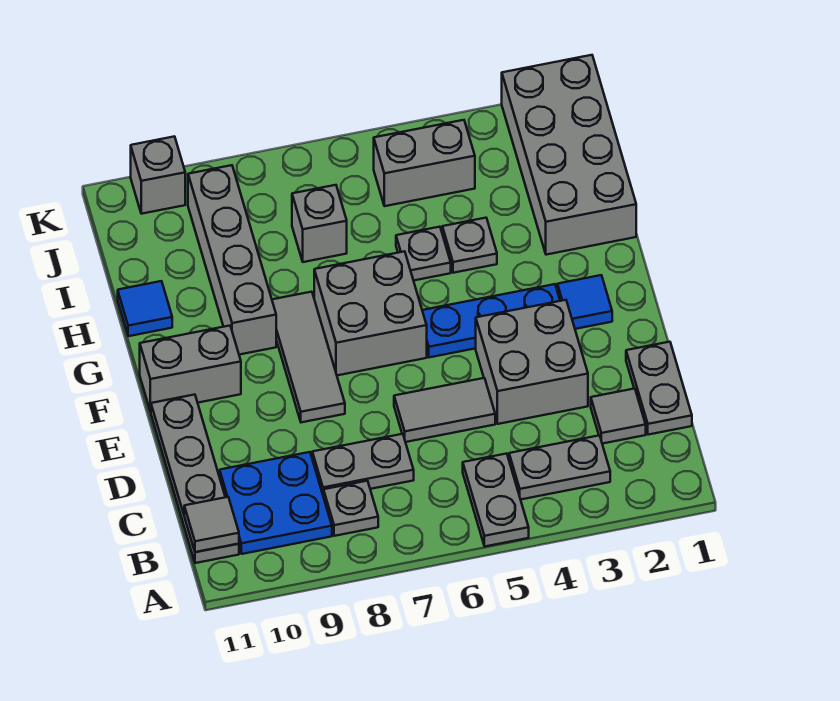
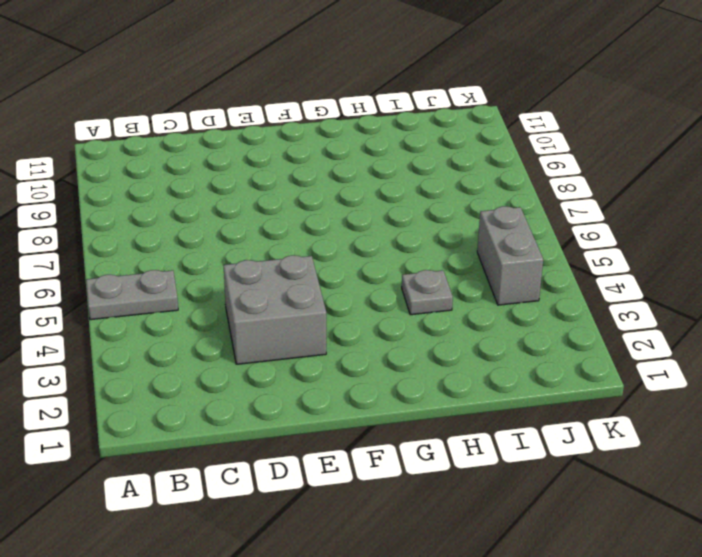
none -> grey 1x2 plate [509,435,610,500]
none -> grey 1x1 plate [324,481,378,536]
none -> blue 2x2 plate [220,452,332,554]

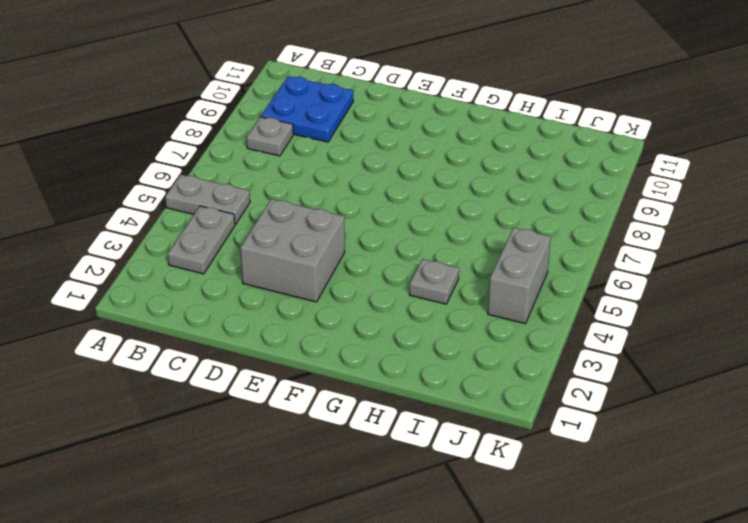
none -> grey 1x4 plate [151,395,239,563]
none -> grey 1x2 plate [626,342,692,435]
none -> grey 1x1 tile [591,389,646,444]

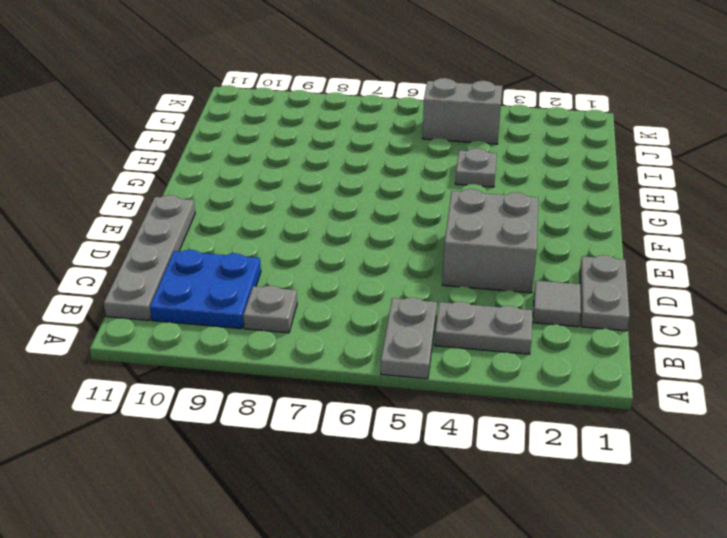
none -> grey 1x2 plate [312,434,414,497]
none -> grey 1x2 tile [394,378,495,442]
none -> grey 1x3 tile [272,292,345,422]

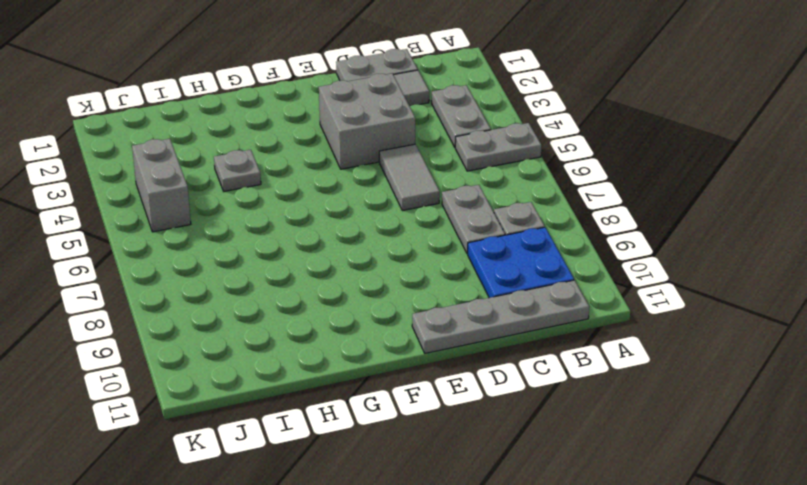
none -> grey 1x3 tile [272,292,345,422]
none -> blue 1x1 tile [557,275,612,329]
none -> blue 1x3 plate [422,284,560,357]

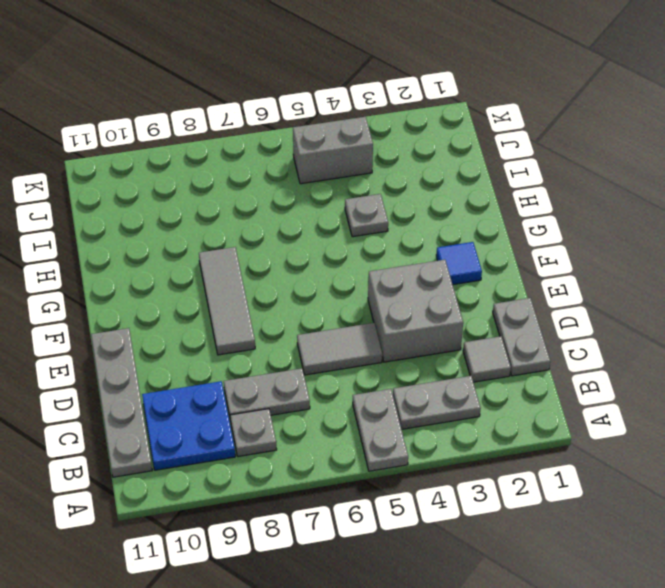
none -> blue 1x3 plate [422,284,560,357]
none -> grey 2x2 brick [314,251,427,375]
none -> grey 1x2 brick [140,326,241,412]

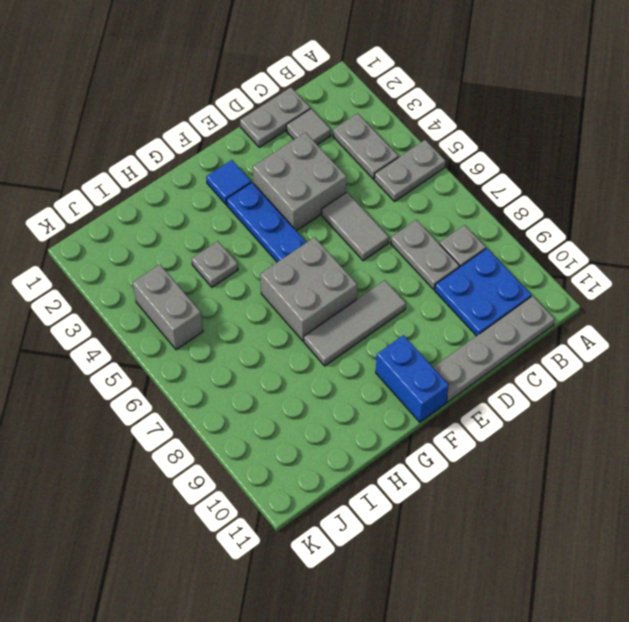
blue 1x2 brick [376,335,449,422] -> grey 1x2 brick [140,326,241,412]
none -> grey 1x4 brick [188,165,276,355]
none -> grey 2x4 brick [502,55,636,255]
none -> grey 1x1 plate [396,227,451,281]

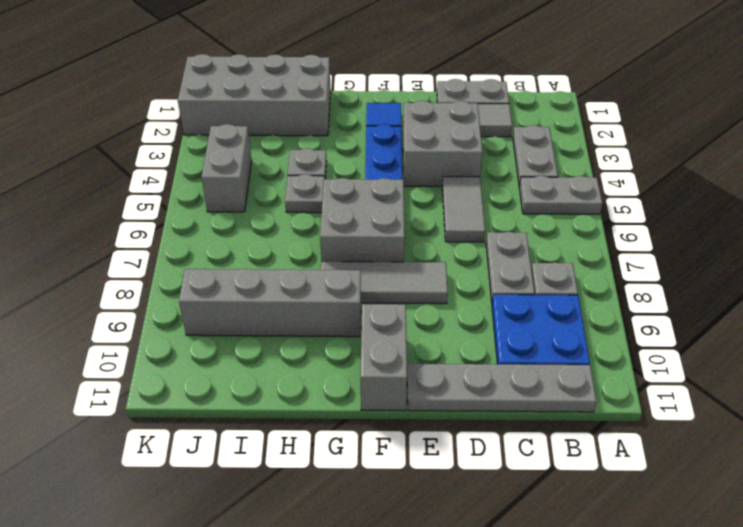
none -> blue 1x1 tile [118,281,172,336]
none -> grey 1x1 brick [292,185,347,262]
none -> grey 1x1 brick [131,136,185,214]

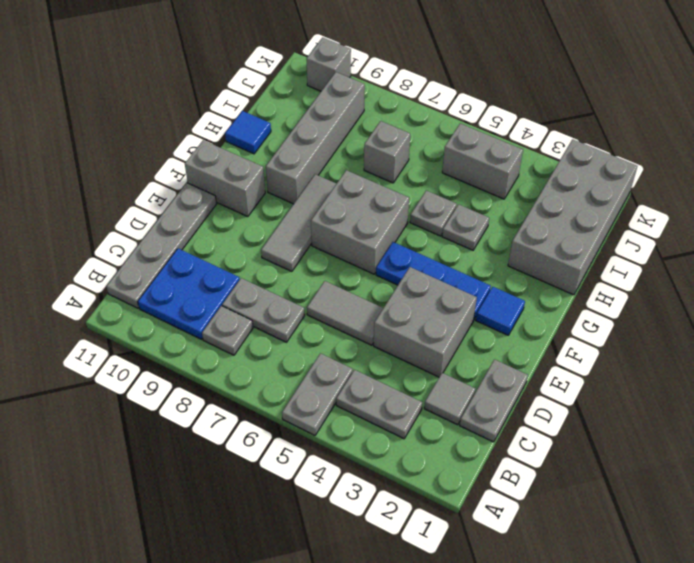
none -> grey 1x1 tile [184,497,239,552]

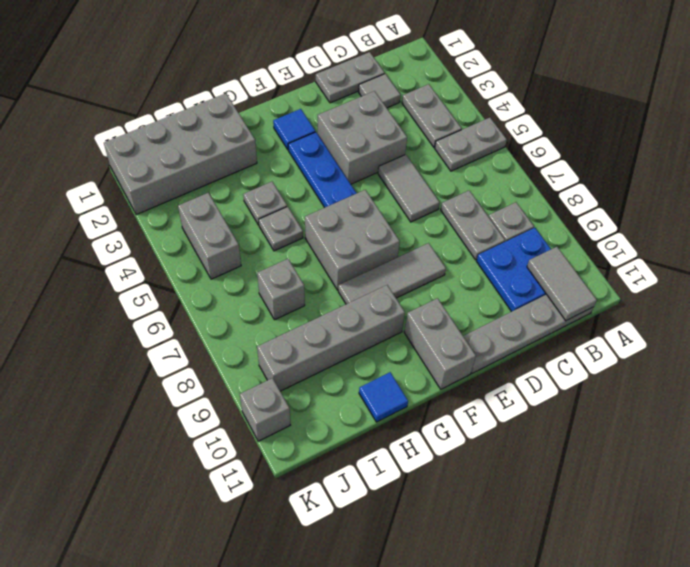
grey 1x2 tile [527,247,597,321] -> grey 1x1 tile [184,497,239,552]

